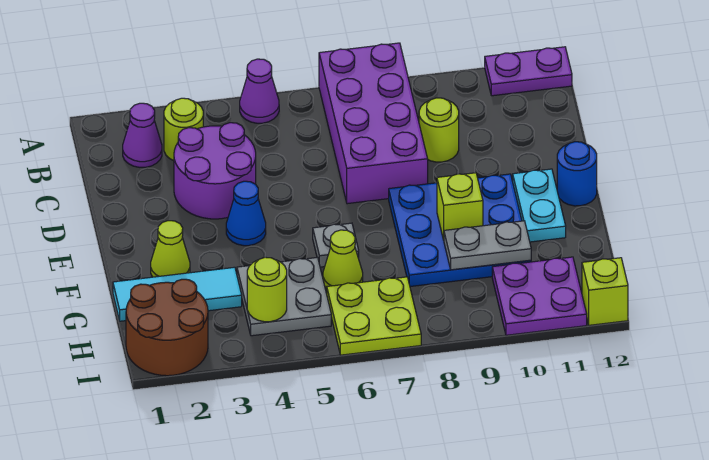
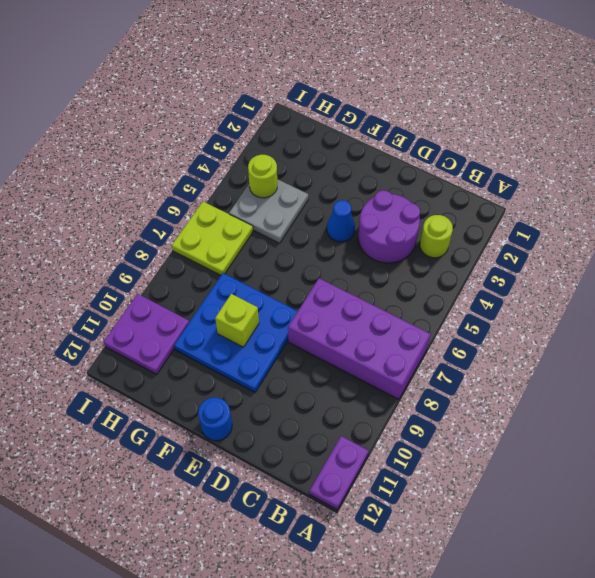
none -> purple 1x1 cone [240,59,279,123]
none -> purple 1x1 cone [123,103,162,167]
none -> lime 1x1 round brick [419,98,459,162]

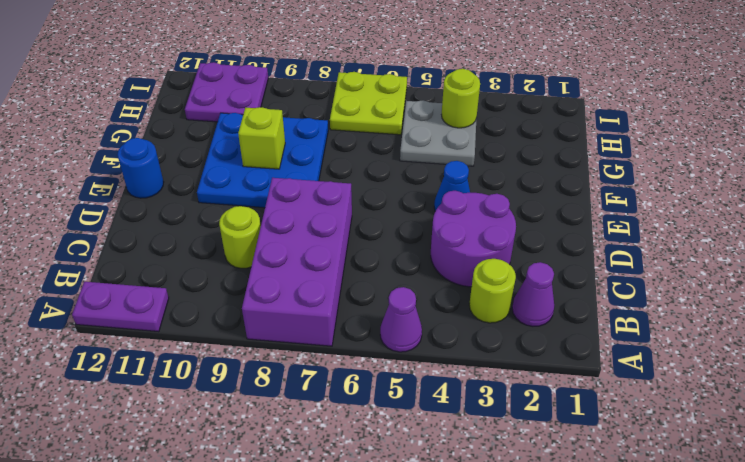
none -> cyan 1x2 plate [513,169,566,242]
none -> lime 1x1 cone [151,221,190,277]
none -> grey 1x1 plate [313,223,359,267]

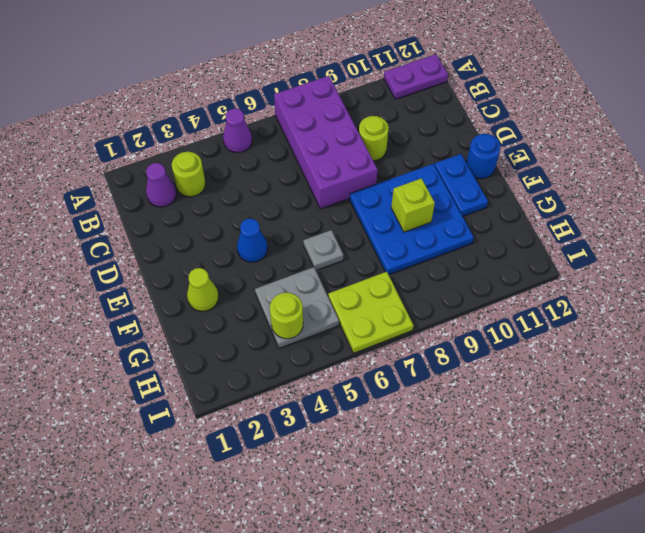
blue 1x2 plate [434,154,488,216] -> cyan 1x2 plate [513,169,566,242]
none -> purple 2x2 round brick [174,123,256,219]
none -> cyan 1x3 tile [113,267,242,321]
none -> lime 1x1 cone [323,230,363,288]

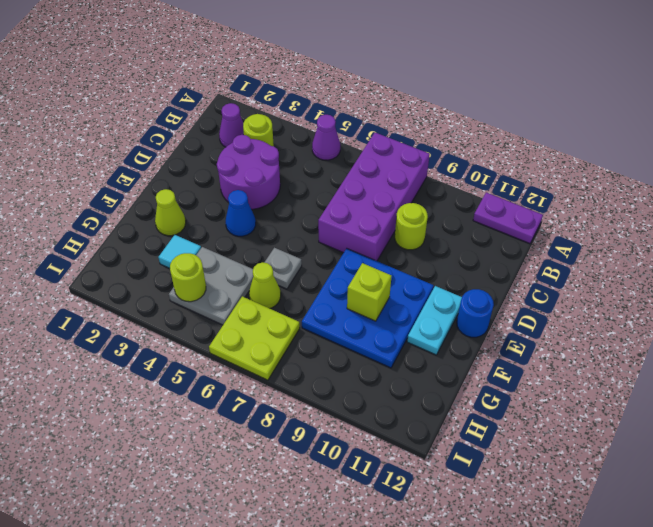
cyan 1x1 tile [158,235,201,268] -> cyan 1x3 tile [113,267,242,321]
none -> brown 2x2 round brick [126,279,208,376]
none -> purple 2x2 plate [492,257,587,335]
none -> lime 1x1 brick [582,258,628,325]

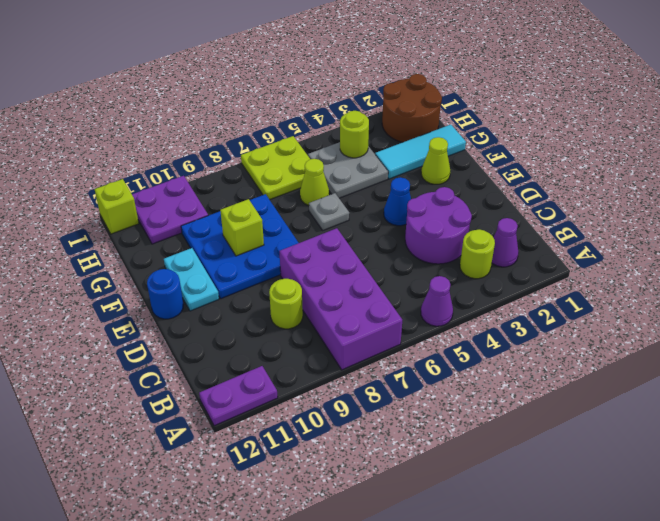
none -> grey 1x2 plate [444,221,531,270]

